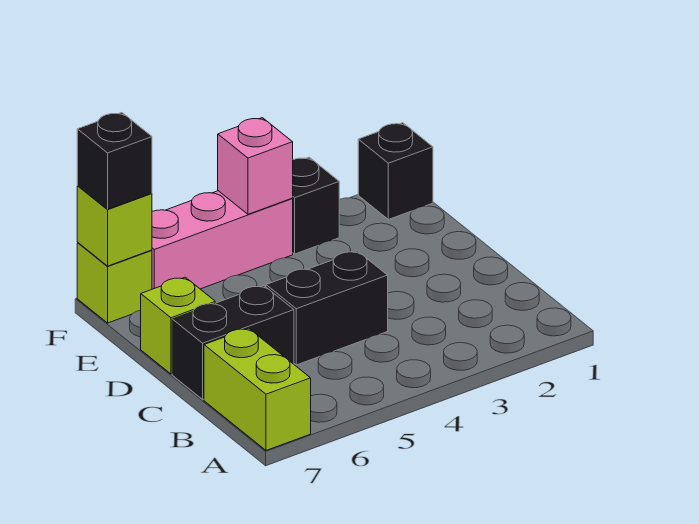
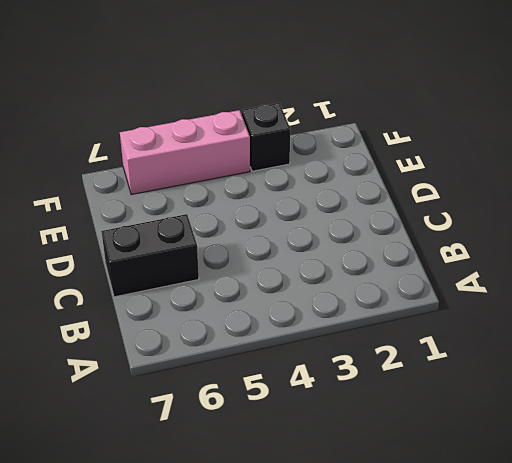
none -> lime 1x2 brick [204,328,311,450]
none -> black 1x2 brick [266,251,388,365]

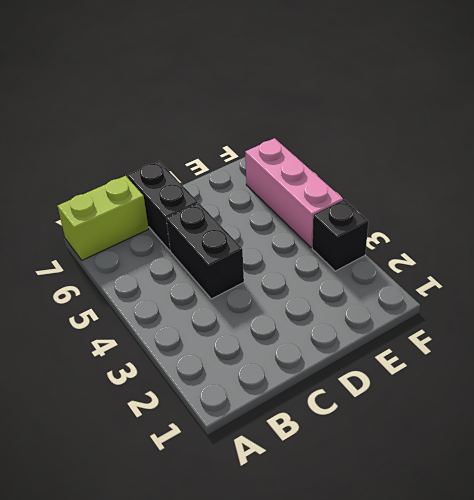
none -> lime 1x1 brick [141,277,215,374]
none -> black 1x1 brick [358,123,433,220]

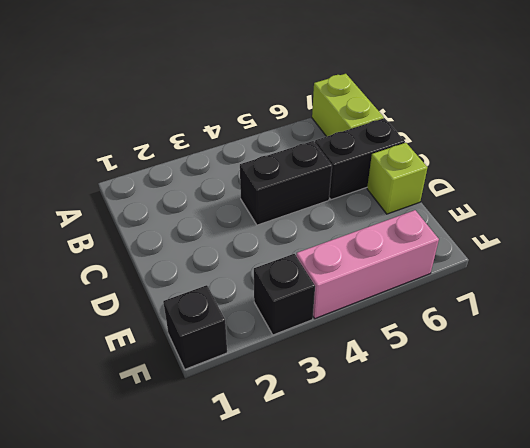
none -> lime 1x1 brick [77,243,152,323]
none -> pink 1x1 brick [218,118,293,214]

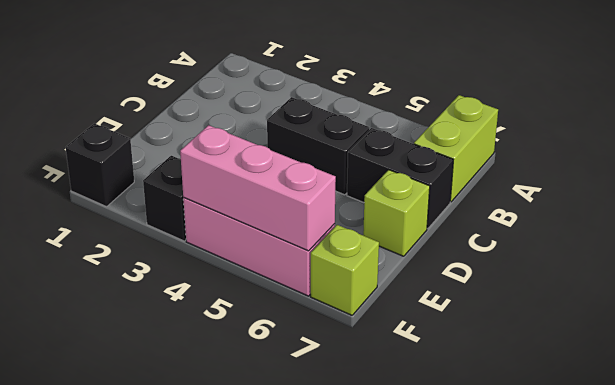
pink 1x3 brick [180,125,336,251] -> pink 1x1 brick [218,118,293,214]
none -> lime 1x1 brick [77,186,152,266]
none -> black 1x1 brick [77,113,152,209]

